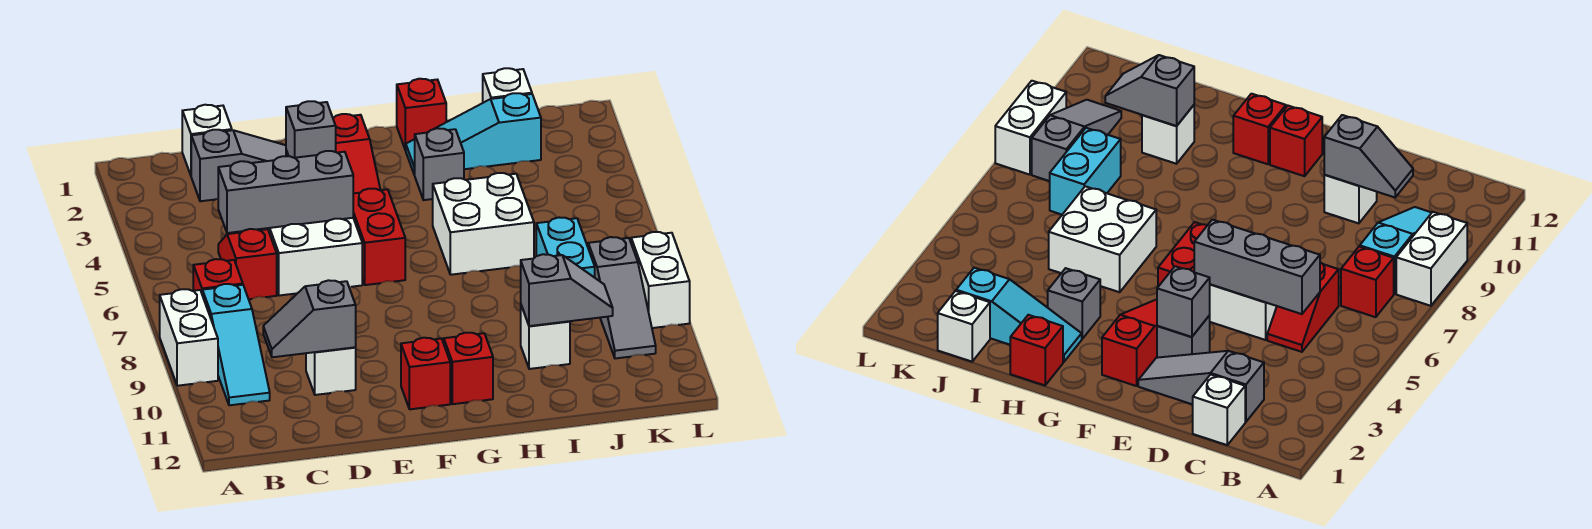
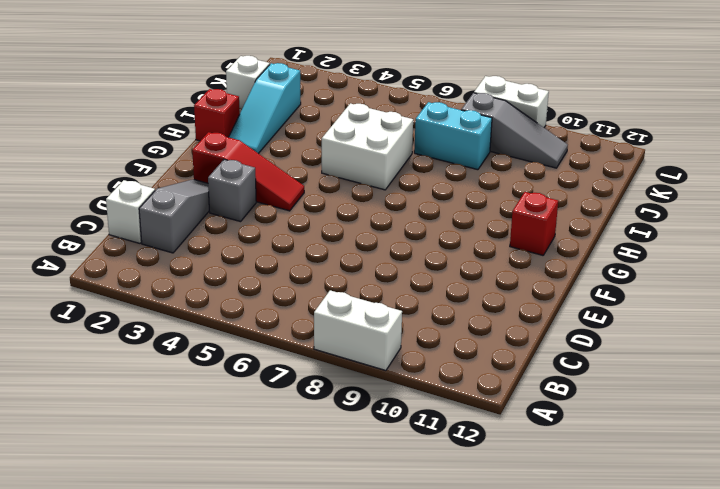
none -> red 1x1 brick [193,259,243,293]
none -> cyan 1x3 slope [202,284,270,405]
none -> red 1x2 slope [218,229,277,299]

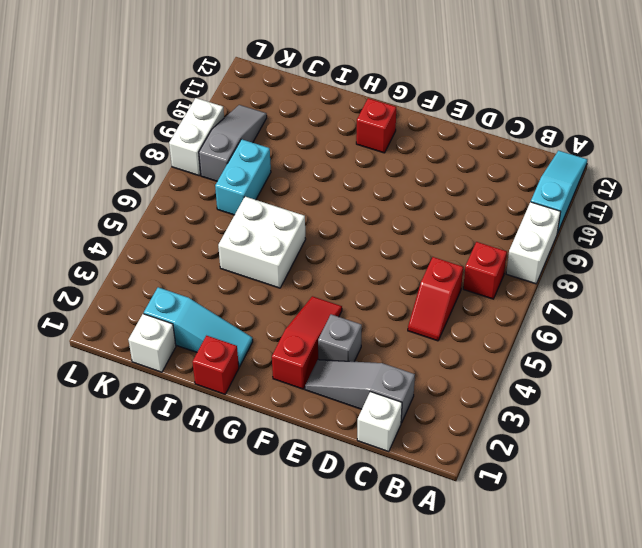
cyan 1x3 slope [531,151,587,233] -> cyan 1x3 slope moved to [202,284,270,405]
none -> white 2x2 brick [261,218,362,296]
none -> white 1x1 brick [306,347,356,395]
none -> red 1x2 brick [353,189,405,285]

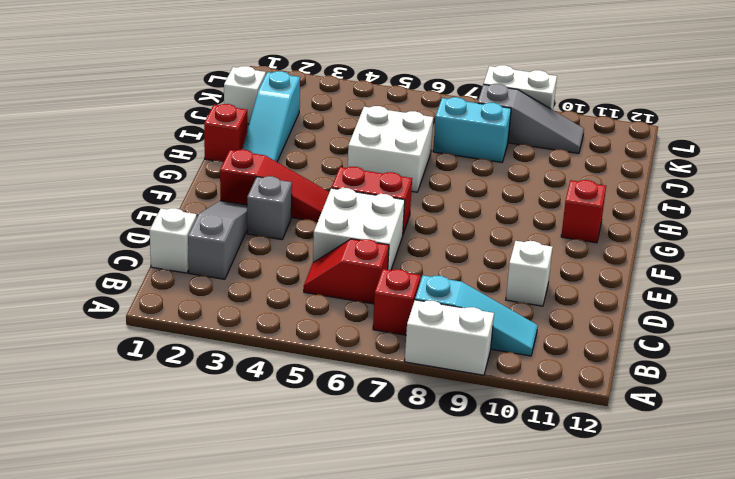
none -> red 1x1 brick [401,338,450,409]
none -> grey 1x1 brick [414,128,464,200]
none -> white 1x1 brick [521,306,570,369]

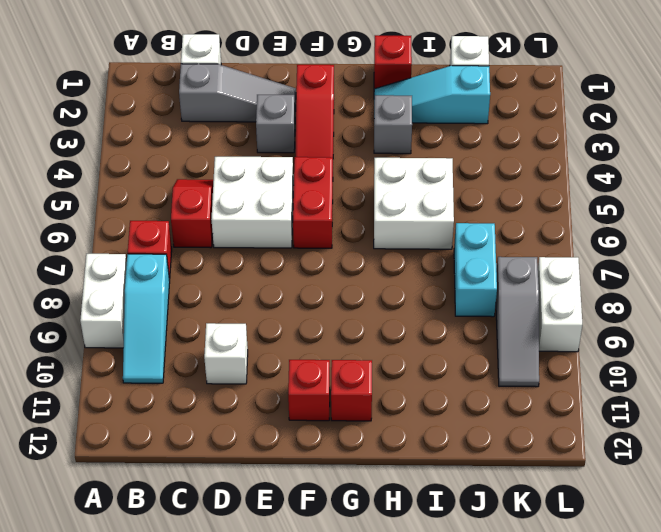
none -> white 1x1 brick [521,306,570,369]
none -> grey 1x3 brick [218,151,353,233]
none -> grey 1x2 slope [263,280,356,357]

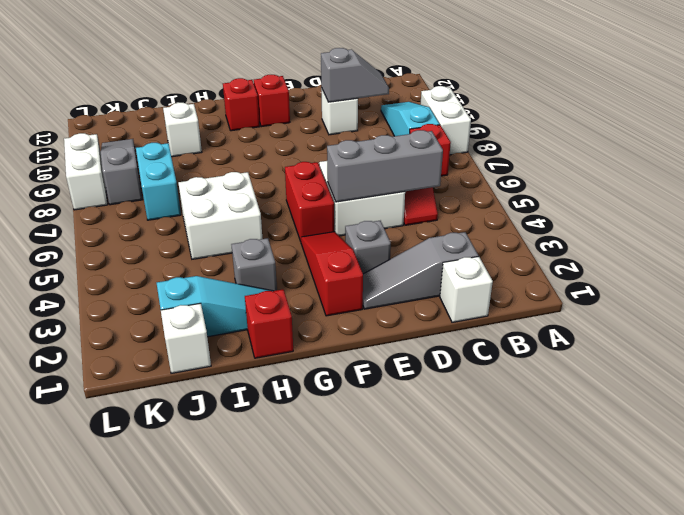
none -> grey 1x1 brick [286,101,336,158]
none -> grey 1x2 slope [521,254,613,326]

